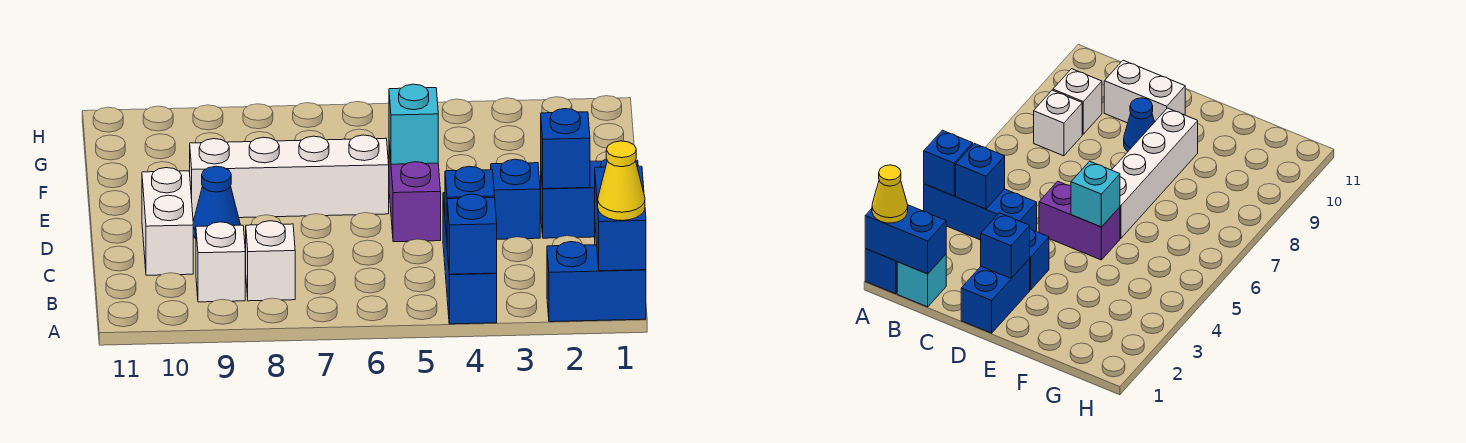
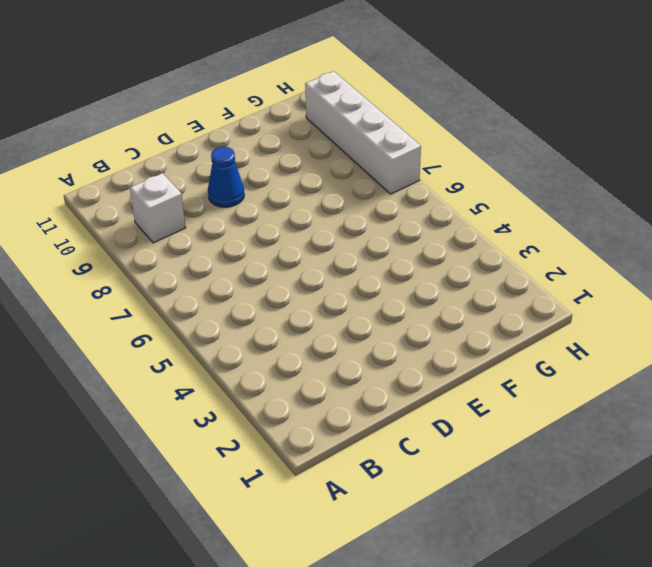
white 1x4 brick [305,71,421,194] -> white 1x4 brick moved to [190,135,389,219]
none -> blue 1x2 brick [547,242,646,322]
none -> blue 1x3 brick [443,193,497,324]
none -> cyan 1x1 brick [897,254,946,307]

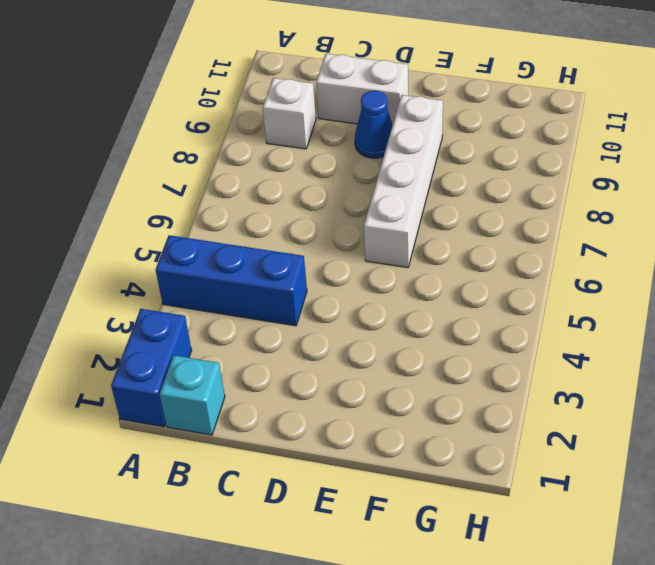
none -> white 1x1 brick [246,221,295,301]
none -> blue 1x2 brick [541,159,638,238]
none -> blue 1x1 brick [491,159,540,239]

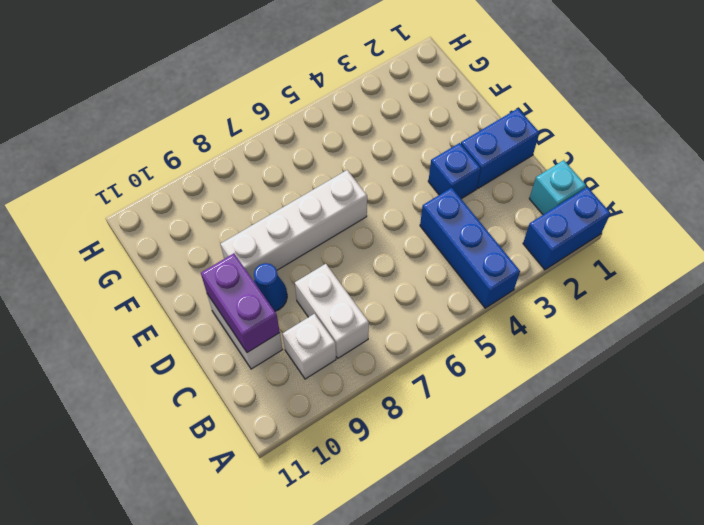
white 1x2 brick [295,264,369,358] -> white 1x1 brick [246,221,295,301]
purple 1x2 brick [201,253,280,353] -> purple 1x2 brick moved to [389,145,441,242]
none -> blue 1x2 brick [595,166,646,271]
none -> blue 1x1 brick [447,194,497,274]
none -> blue 1x1 brick [445,166,495,239]

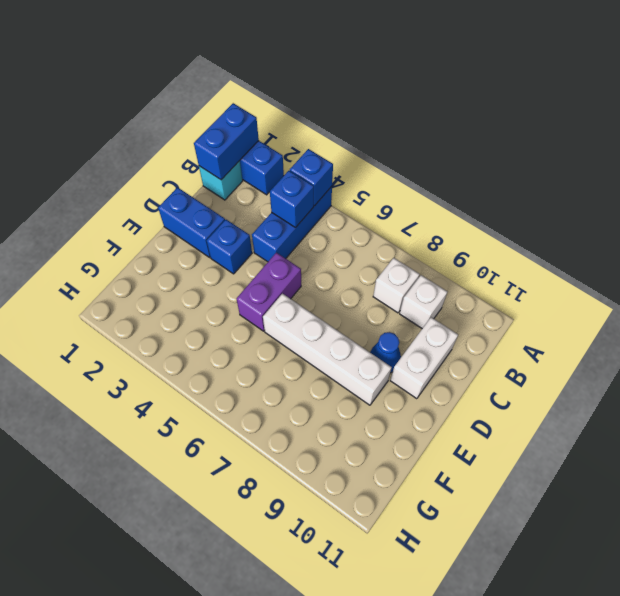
none -> blue 1x1 brick [541,109,590,189]
none -> cyan 1x1 brick [389,84,438,164]
none -> yellow 1x1 cone [598,141,645,221]

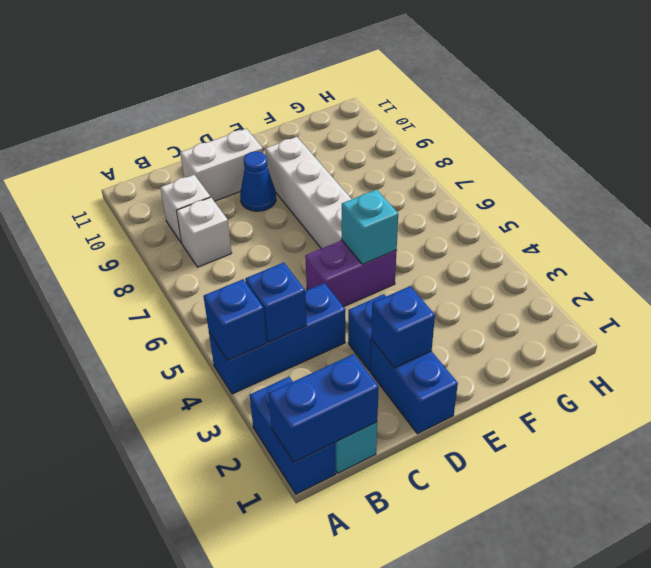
none -> yellow 1x1 cone [598,141,645,221]

